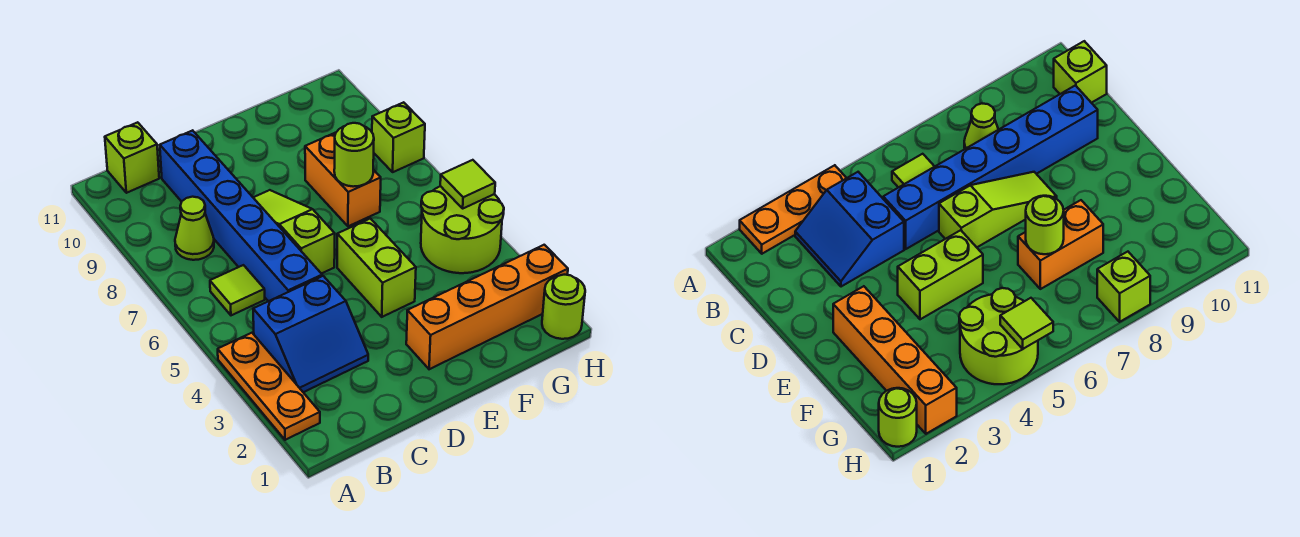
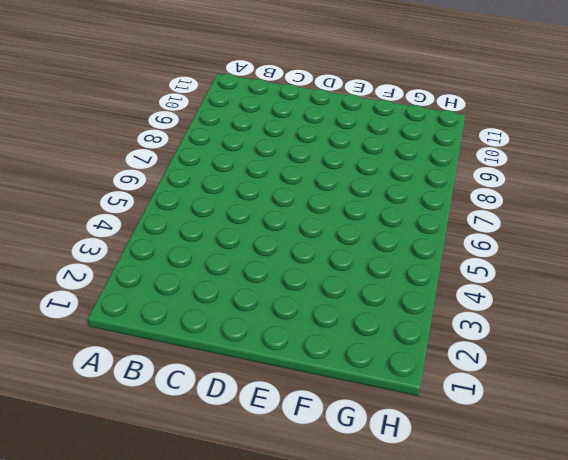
none -> orange 1x3 plate [218,333,320,440]
none -> blue 2x2 slope [253,276,368,392]
none -> lime 1x1 tile [210,265,265,315]

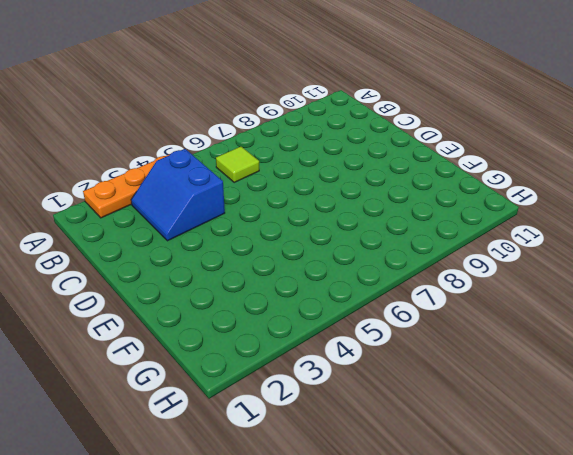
none -> lime 1x1 cone [175,197,214,260]
none -> lime 1x1 brick [105,122,159,193]
none -> blue 1x6 brick [160,130,322,301]

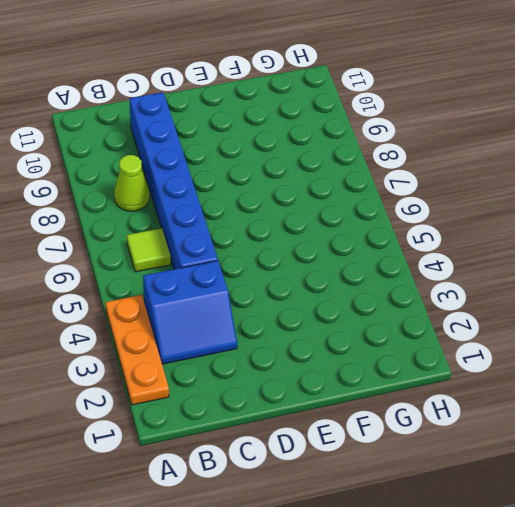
none -> lime 1x1 brick [105,122,159,193]
none -> lime 1x3 slope [253,190,335,274]
none -> orange 1x4 brick [406,245,568,369]

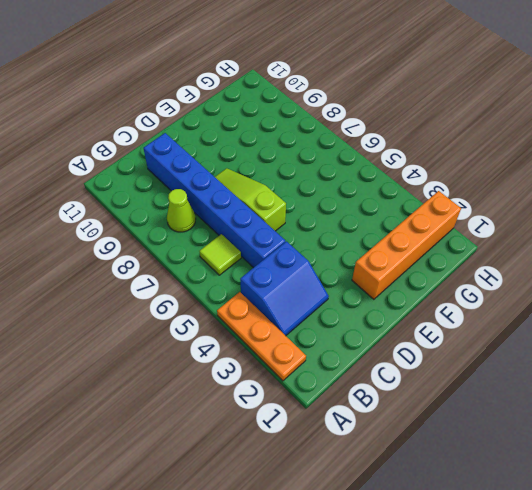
none -> lime 1x1 brick [105,122,159,193]
none -> lime 1x2 brick [337,218,416,317]
none -> orange 1x2 brick [305,133,381,226]

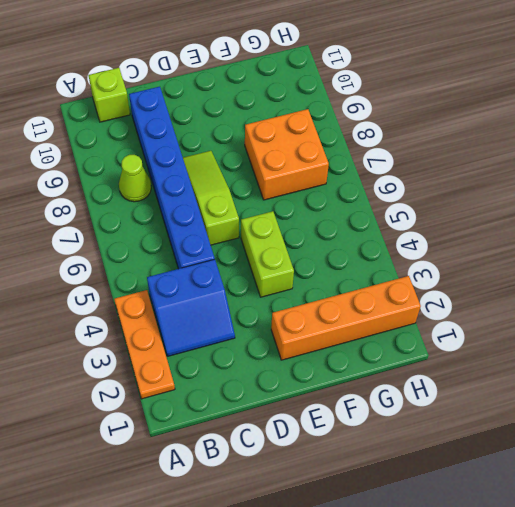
orange 2x2 brick [245,109,329,200] -> orange 1x2 brick [305,133,381,226]
none -> lime 1x1 tile [210,265,265,315]
none -> lime 2x2 round brick [421,186,504,273]
none -> lime 1x1 round brick [542,275,585,339]

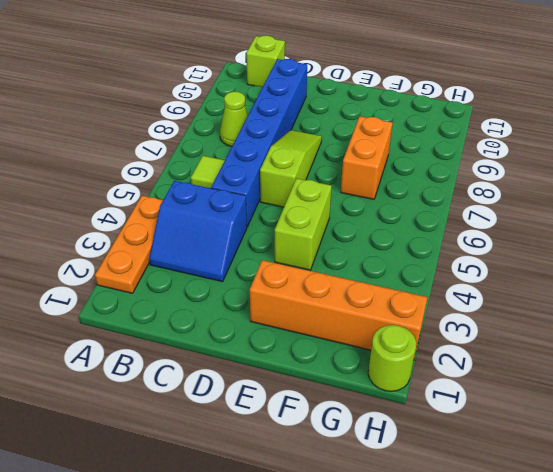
none -> lime 2x2 round brick [421,186,504,273]
none -> lime 1x1 brick [372,102,425,172]
none -> lime 1x1 round brick [334,123,374,187]

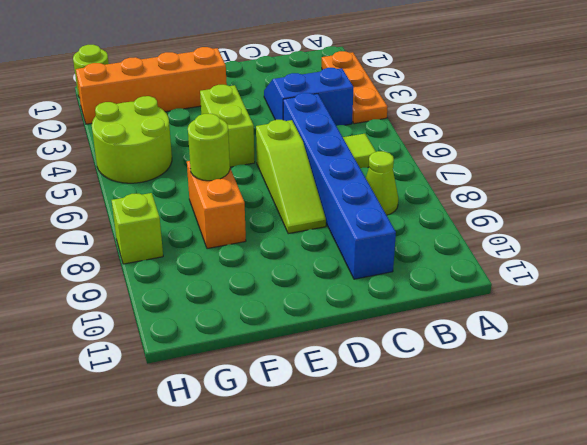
none -> lime 1x1 brick [105,122,159,193]
none -> lime 1x1 tile [440,160,495,208]

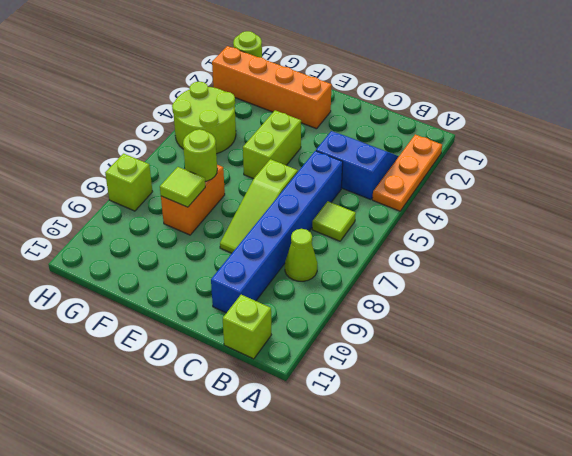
lime 1x1 tile [160,167,205,207] -> lime 1x1 tile moved to [440,160,495,208]

